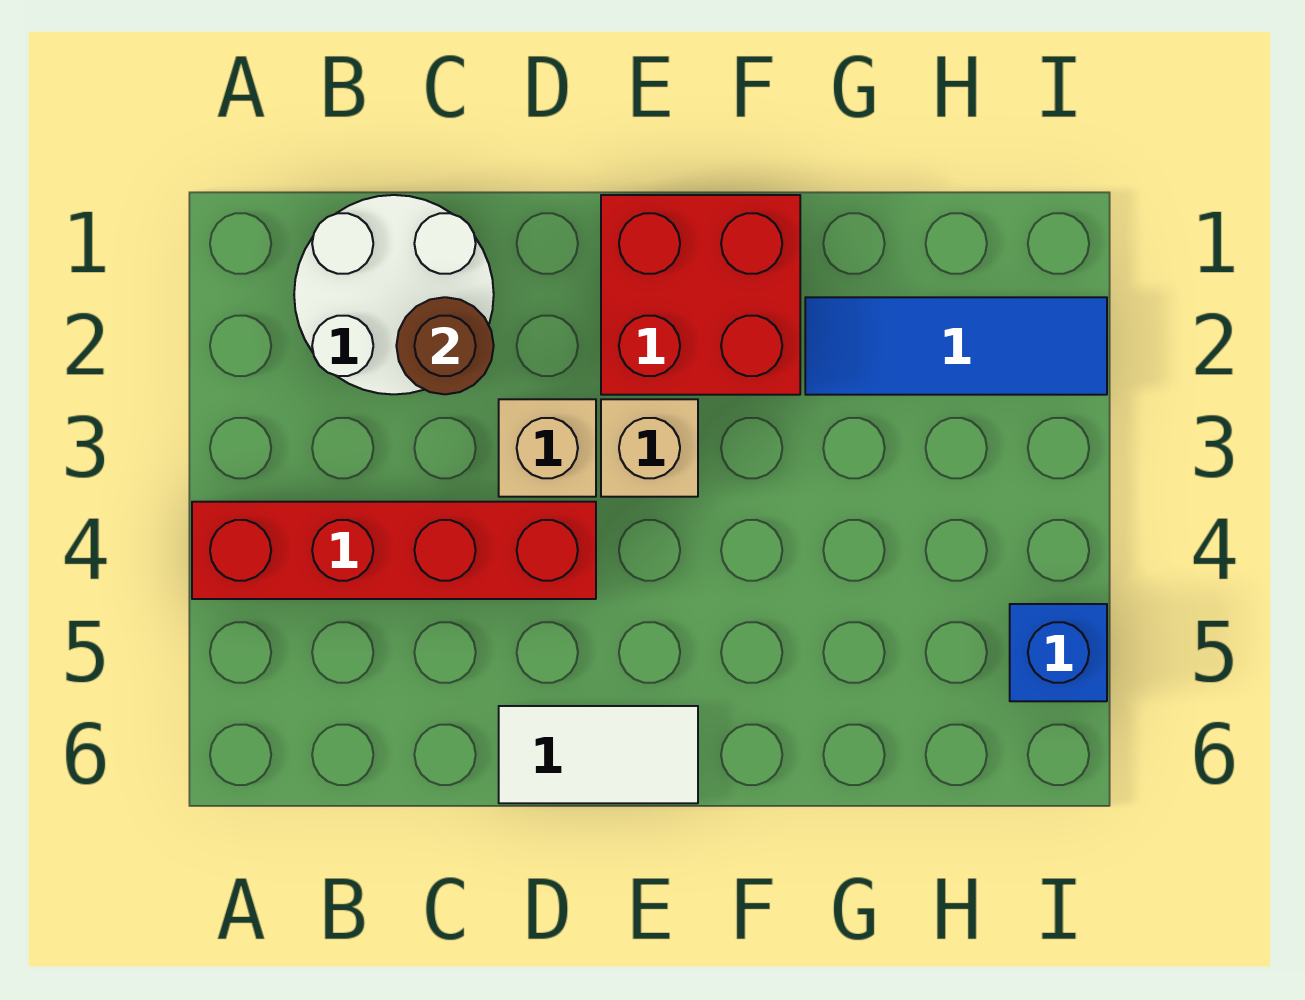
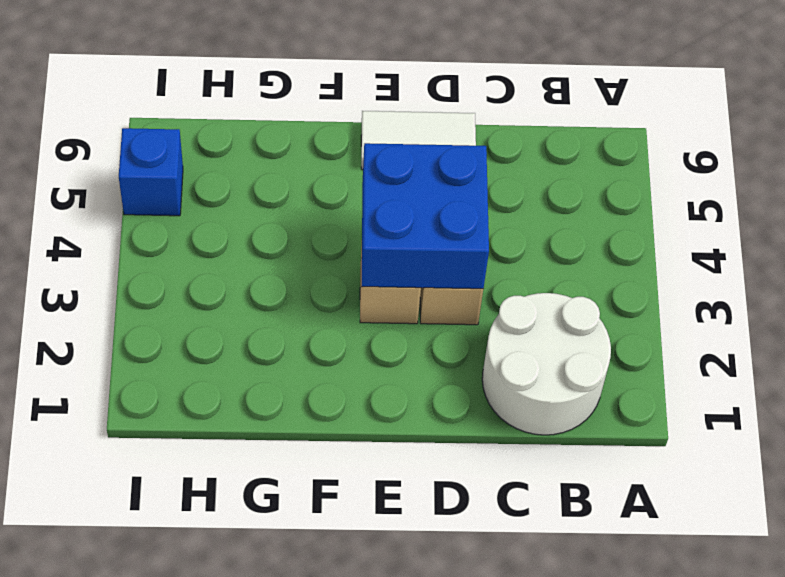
blue 2x2 brick [362,143,489,289] -> none
none -> red 1x4 brick [192,502,596,599]
none -> red 2x2 brick [601,195,800,395]

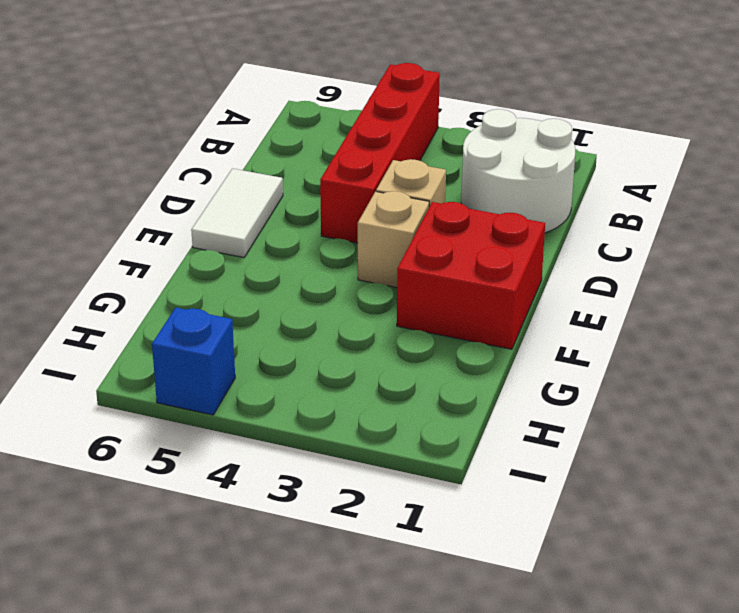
none -> blue 1x3 tile [805,297,1107,395]
none -> brown 1x1 round brick [396,297,494,394]

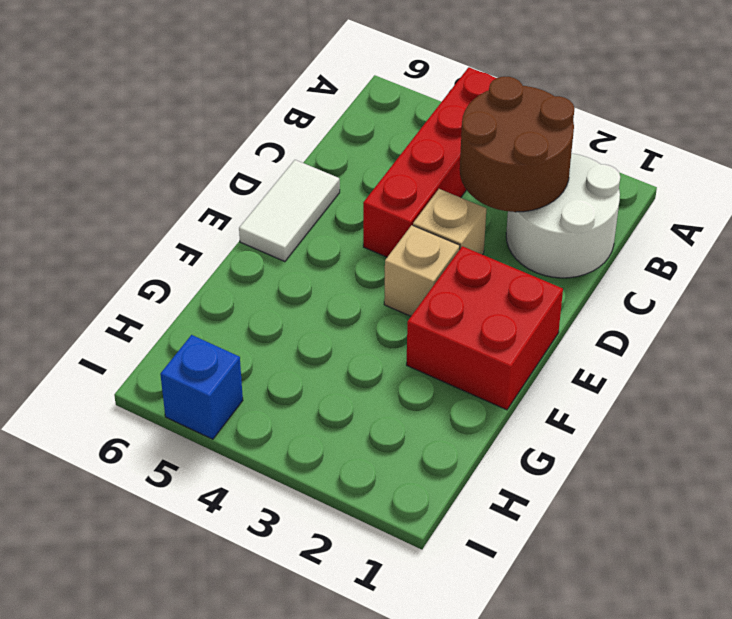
brown 2x2 round brick [460,77,574,212] -> brown 1x1 round brick [396,297,494,394]
none -> blue 1x3 tile [805,297,1107,395]

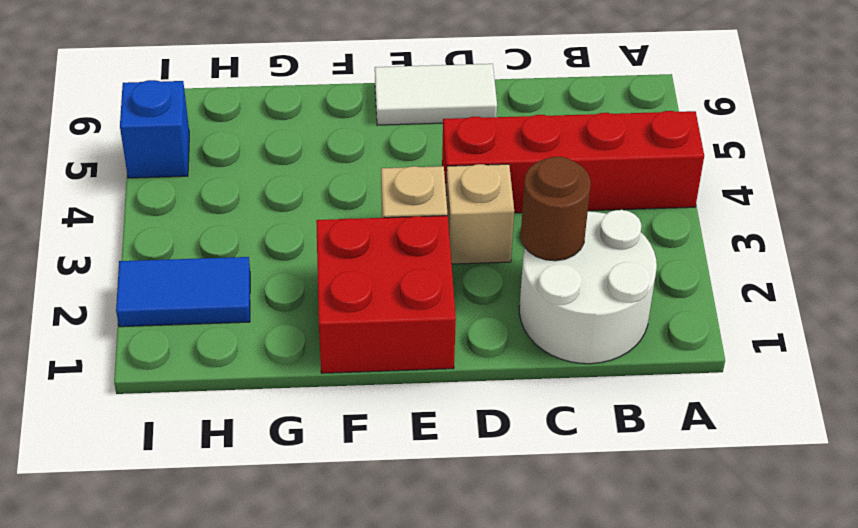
blue 1x2 tile [116,257,250,327] -> blue 1x3 tile [805,297,1107,395]

